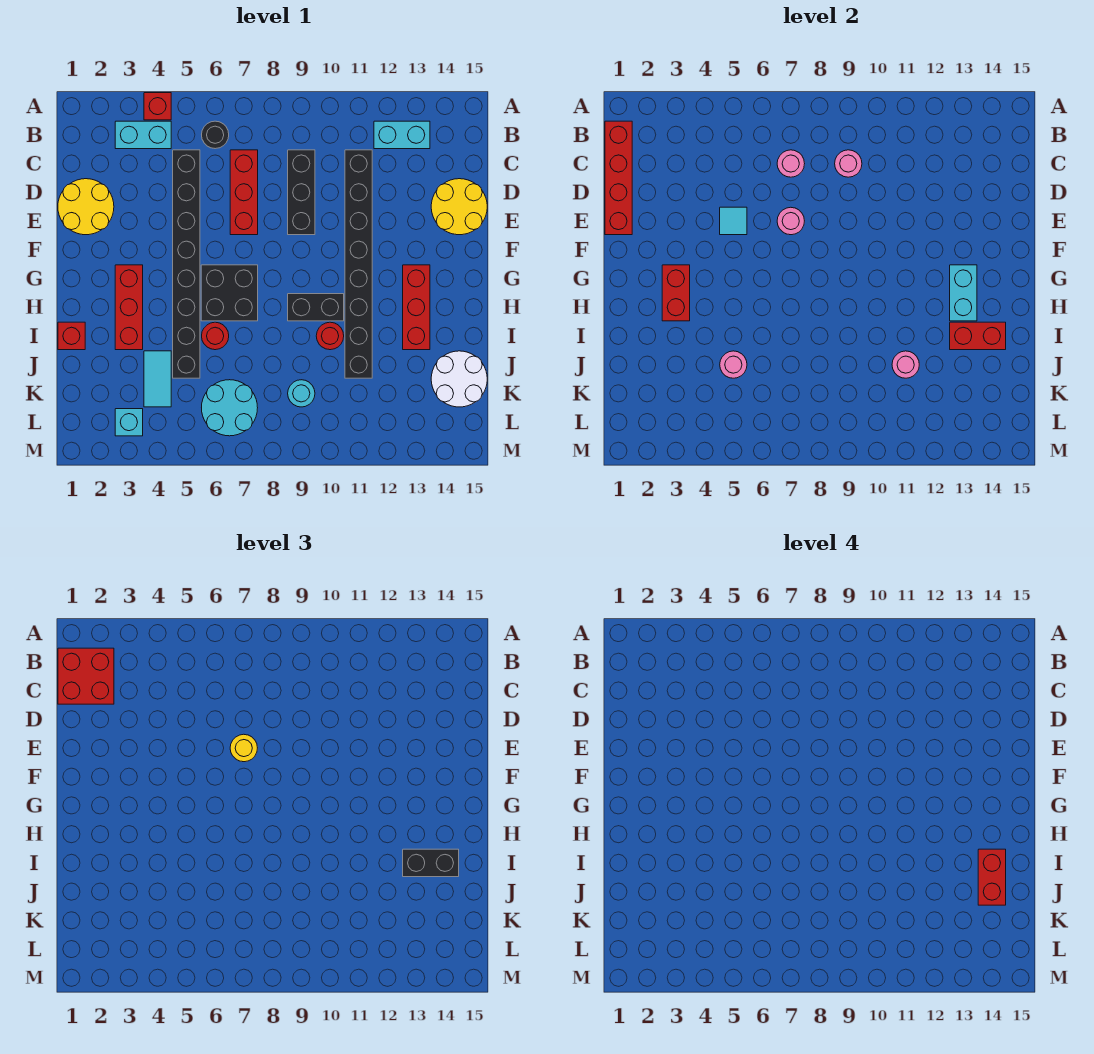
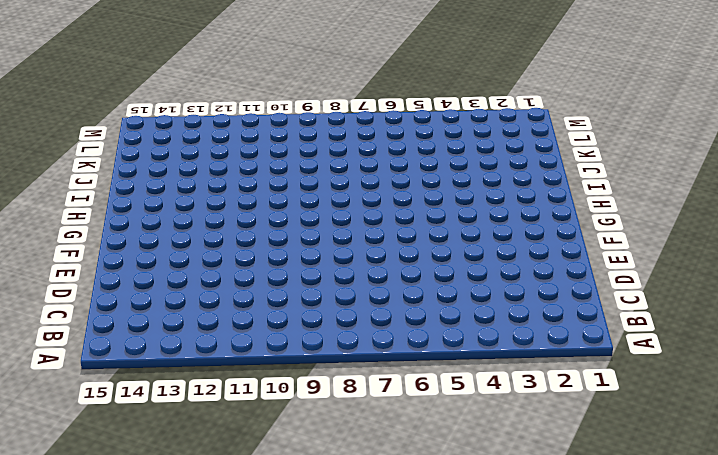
none -> red 1x1 brick [144,93,171,120]
none -> cyan 1x2 brick [115,121,171,149]
none -> black 1x1 round brick [202,121,229,149]
none -> cyan 1x2 brick [374,121,430,149]

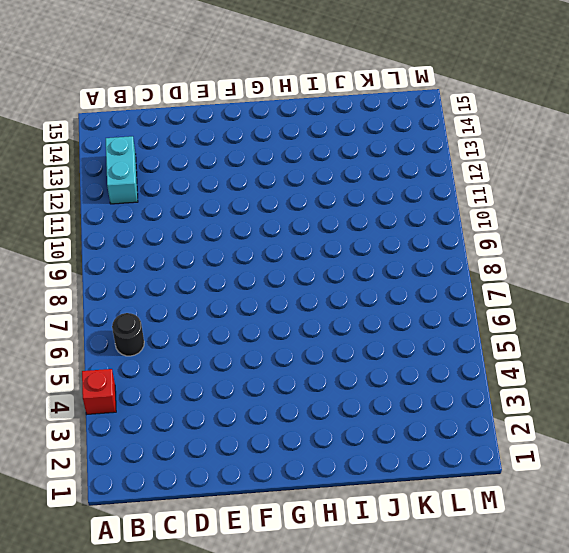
none -> cyan 1x2 brick [115,121,171,149]
none -> black 1x8 brick [173,150,200,378]
none -> red 1x3 brick [230,150,258,235]
none -> black 1x3 brick [288,150,315,235]

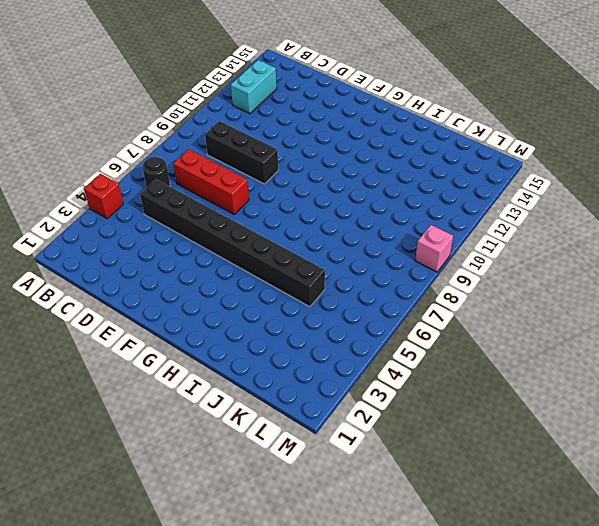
pink 1x1 brick [415,225,453,272] -> none
none -> cyan 1x2 brick [115,121,171,149]
none -> black 1x8 brick [345,150,372,378]
none -> yellow 2x2 round brick [58,179,114,235]
none -> yellow 2x2 round brick [431,179,487,235]

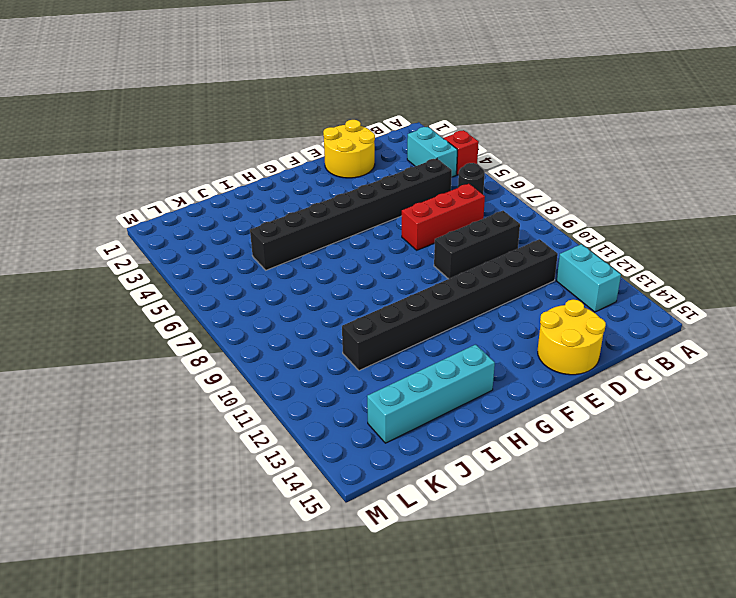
cyan 1x4 brick [367,345,495,443] -> white 2x2 round brick [431,351,487,407]
none -> red 1x3 brick [115,265,143,350]
none -> black 2x2 brick [201,265,258,321]
none -> red 1x3 brick [403,265,430,350]
none -> black 1x2 brick [288,294,344,321]

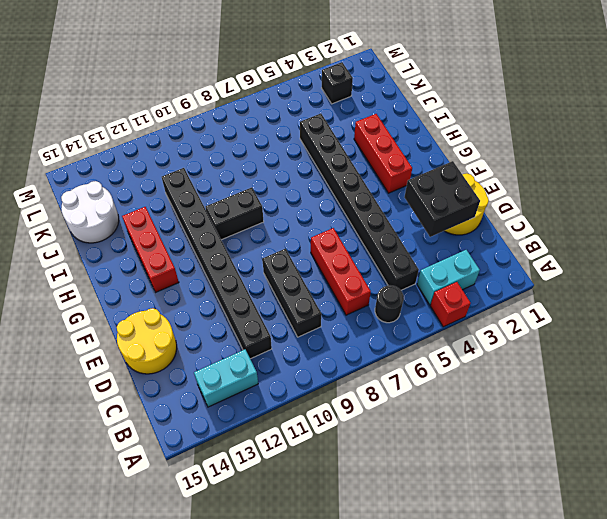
black 2x2 brick [404,161,480,237] -> black 2x2 brick moved to [201,265,258,321]
black 1x1 brick [322,62,353,104] -> cyan 1x1 brick [115,409,143,436]
none -> red 1x1 brick [58,322,85,350]
none -> red 1x1 round brick [202,322,229,350]
none -> red 1x1 round brick [316,322,344,350]
none -> cyan 1x2 tile [144,351,171,407]

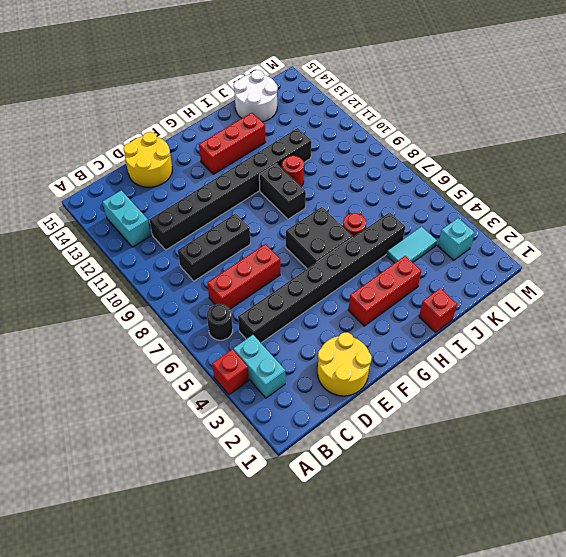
none -> cyan 2x2 round brick [202,380,258,436]
none -> cyan 1x1 round brick [288,380,315,407]
none -> red 1x4 brick [605,121,632,235]
none -> pink 1x1 round brick [777,150,805,177]

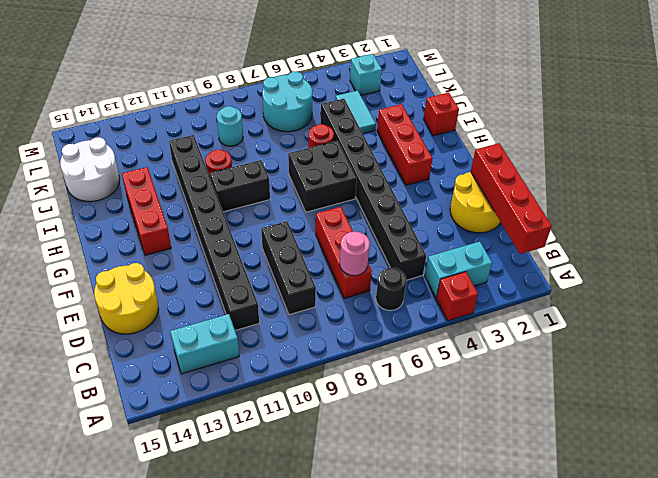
none -> pink 1x1 round brick [835,150,862,177]
none -> cyan 1x1 tile [720,207,747,235]
none -> pink 1x1 round brick [777,207,804,235]
none -> red 1x2 brick [662,265,690,321]

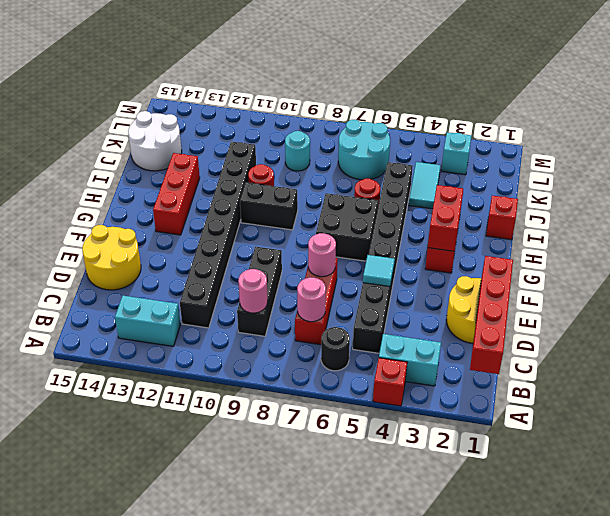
none -> cyan 1x2 brick [950,265,977,321]
none -> red 1x2 brick [950,322,1006,350]
none -> pink 1x1 round brick [720,351,747,378]
none -> pink 1x1 round brick [892,351,919,378]

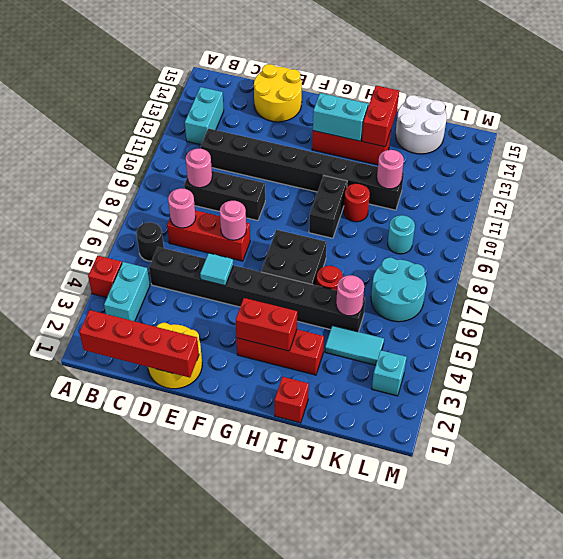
none -> red 2x2 brick [58,648,114,704]
none -> yellow 1x1 round brick [230,734,257,762]
none -> black 1x2 brick [403,849,459,877]
none -> red 1x2 brick [978,849,1006,905]

